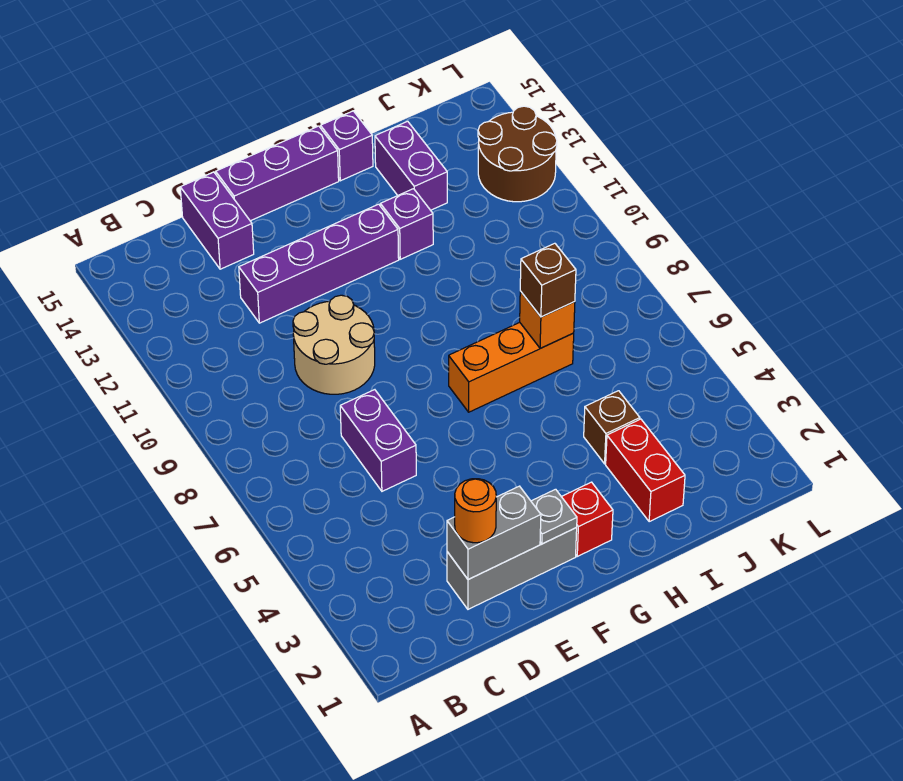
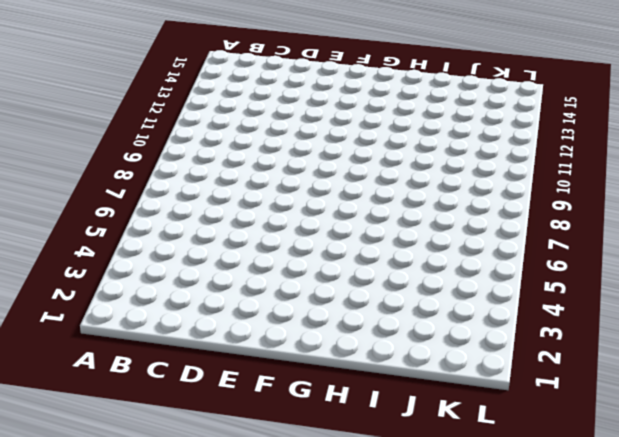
none -> grey 1x3 brick [447,528,577,609]
none -> purple 1x2 brick [340,390,416,491]
none -> tan 2x2 round brick [293,295,375,394]

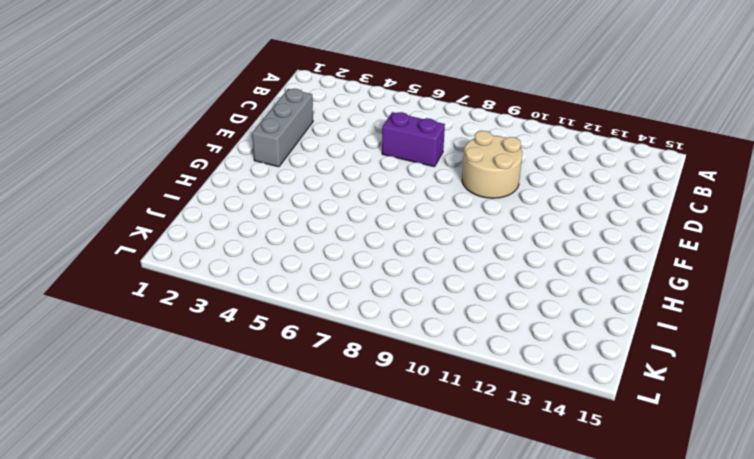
none -> purple 1x4 brick [239,204,399,323]
none -> purple 1x2 brick [180,172,254,269]
none -> purple 1x3 brick [216,126,339,221]

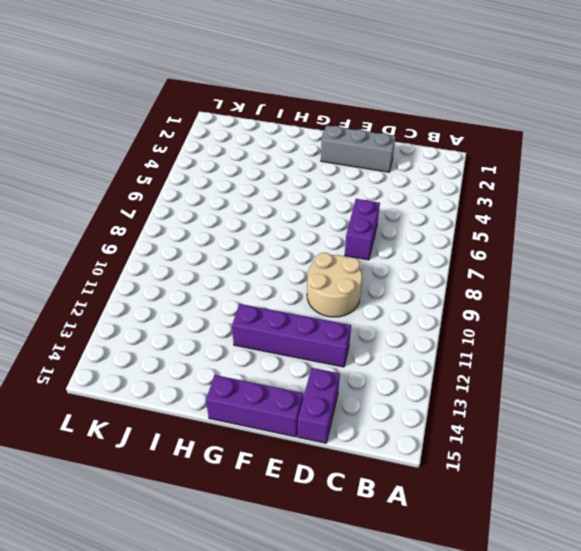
none -> red 1x1 brick [561,482,613,556]
none -> orange 1x3 brick [449,322,574,412]
none -> purple 1x1 brick [380,189,433,259]

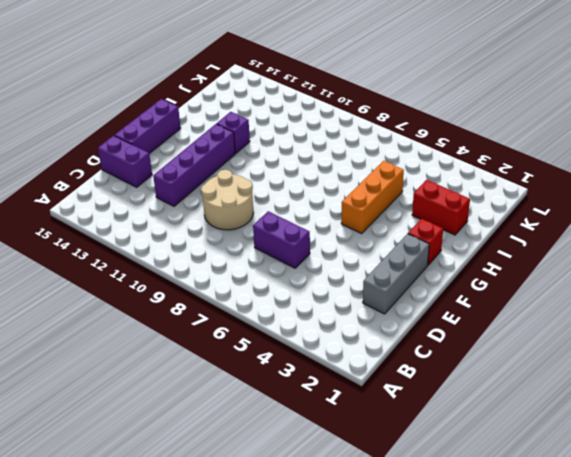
orange 1x3 brick [341,161,404,233] -> orange 1x3 brick moved to [449,322,574,412]
none -> purple 1x1 brick [321,111,373,181]
none -> brown 1x1 brick [584,391,640,464]
none -> purple 1x2 brick [375,121,447,210]

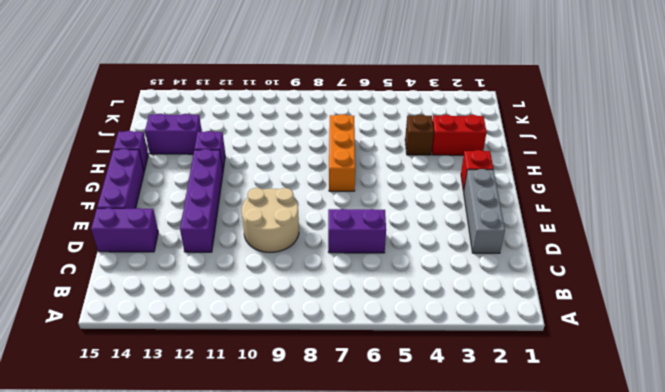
none -> brown 2x2 round brick [478,106,557,202]
none -> grey 1x2 brick [447,486,541,580]
none -> grey 1x1 plate [531,489,577,544]

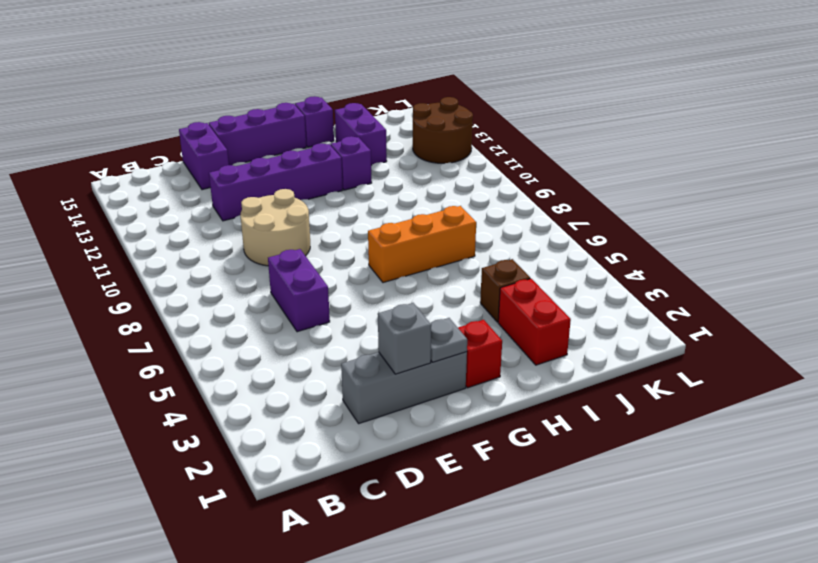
grey 1x1 brick [378,303,431,374] -> grey 1x2 brick [447,486,541,580]
none -> orange 1x1 brick [520,291,575,348]
none -> orange 1x1 round brick [455,479,496,543]
none -> brown 1x1 brick [520,243,576,317]

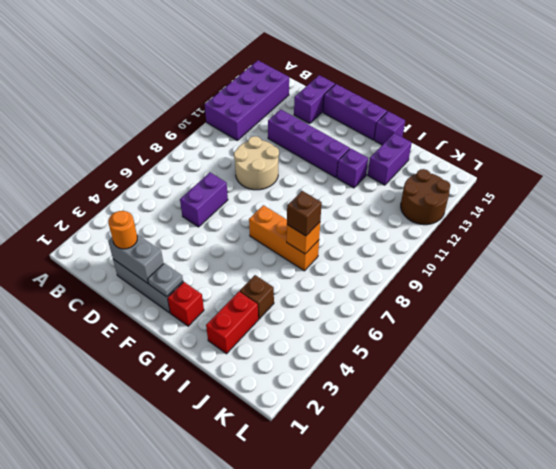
purple 2x4 brick [205,60,289,140] -> none

